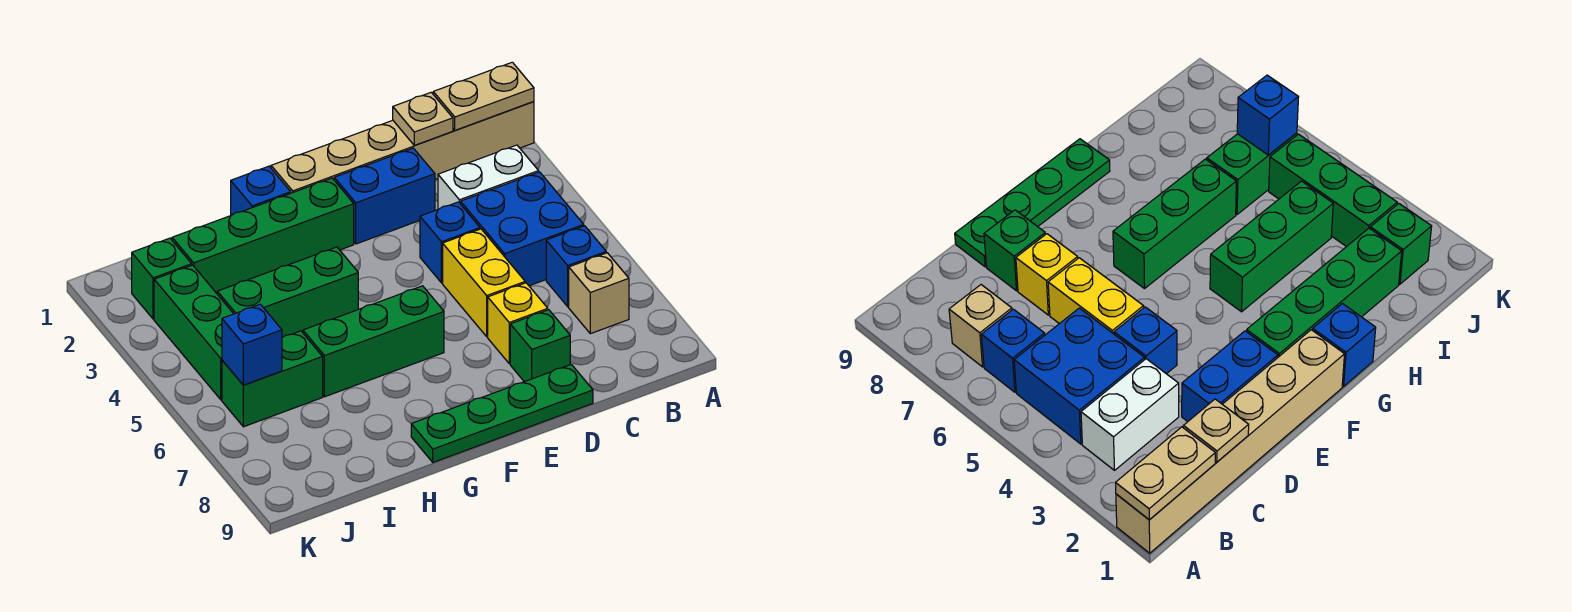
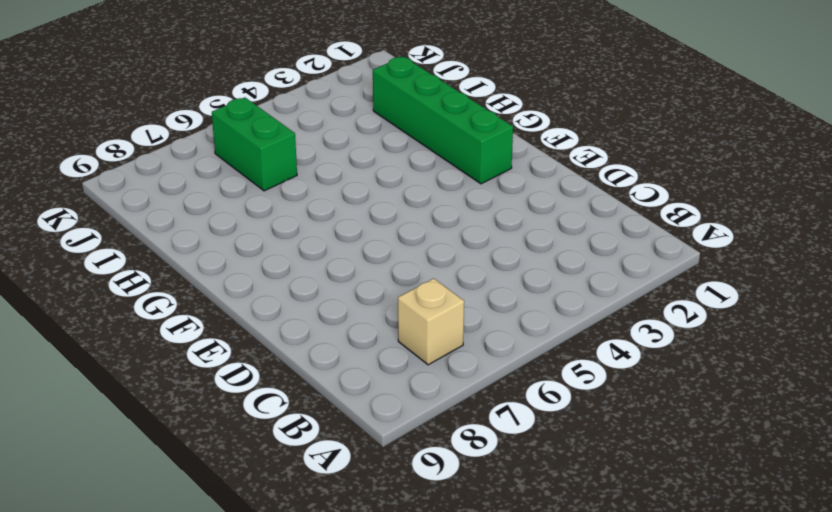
none -> tan 1x6 brick [271,102,534,193]
none -> white 1x2 brick [438,145,539,209]
none -> blue 2x2 brick [461,172,584,286]

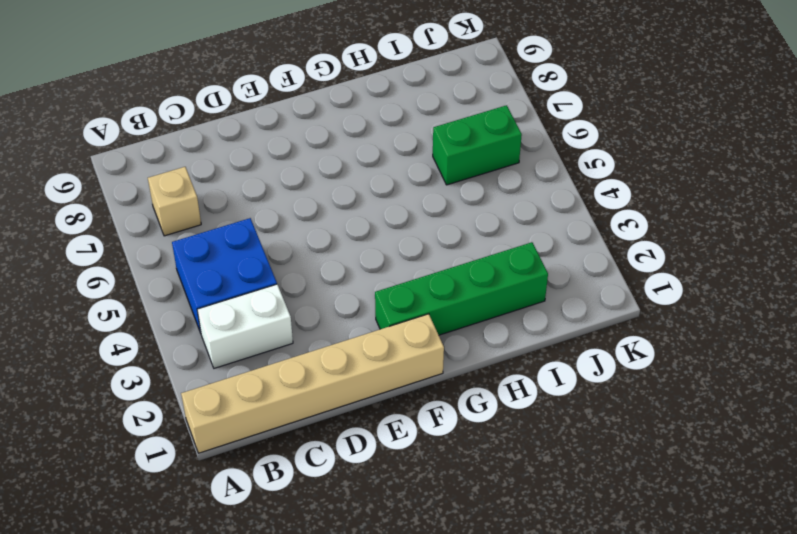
none -> blue 1x1 brick [546,226,606,307]
none -> blue 1x2 brick [334,148,435,244]
none -> blue 1x1 brick [420,202,480,283]

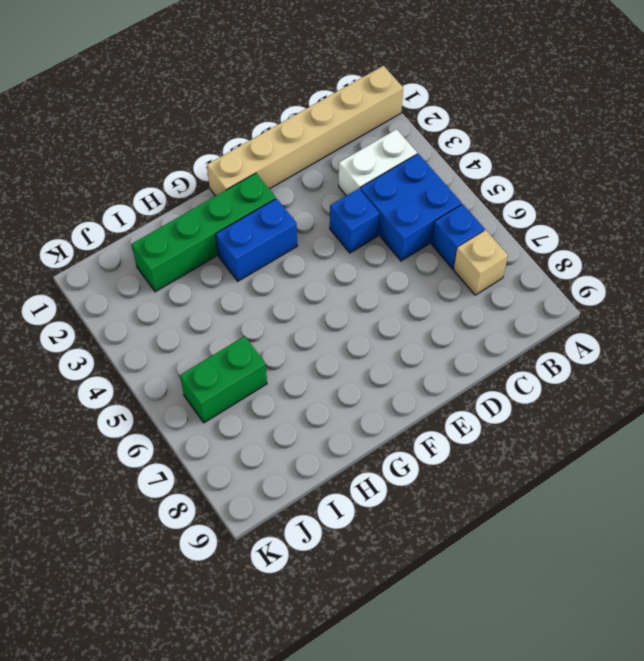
blue 1x2 brick [216,199,297,281] -> blue 1x2 brick moved to [334,148,435,244]
none -> yellow 1x2 brick [443,229,525,337]
none -> yellow 1x1 brick [488,283,548,364]
none -> green 1x1 brick [510,310,570,382]

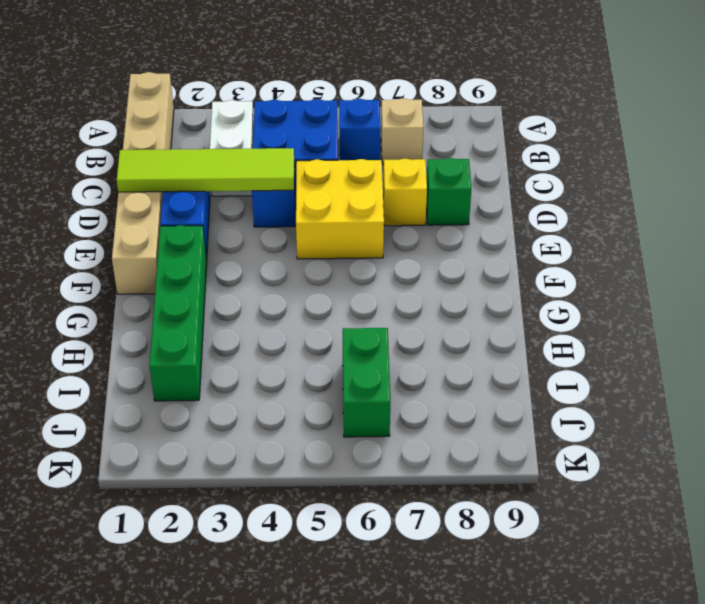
lime 1x4 tile [117,148,294,192] -> none
yellow 2x2 brick [296,159,384,259] -> yellow 1x2 brick [443,229,525,337]
none -> green 1x4 plate [411,364,593,462]
none -> green 1x3 brick [303,286,444,397]
none -> blue 1x1 brick [231,166,291,215]

